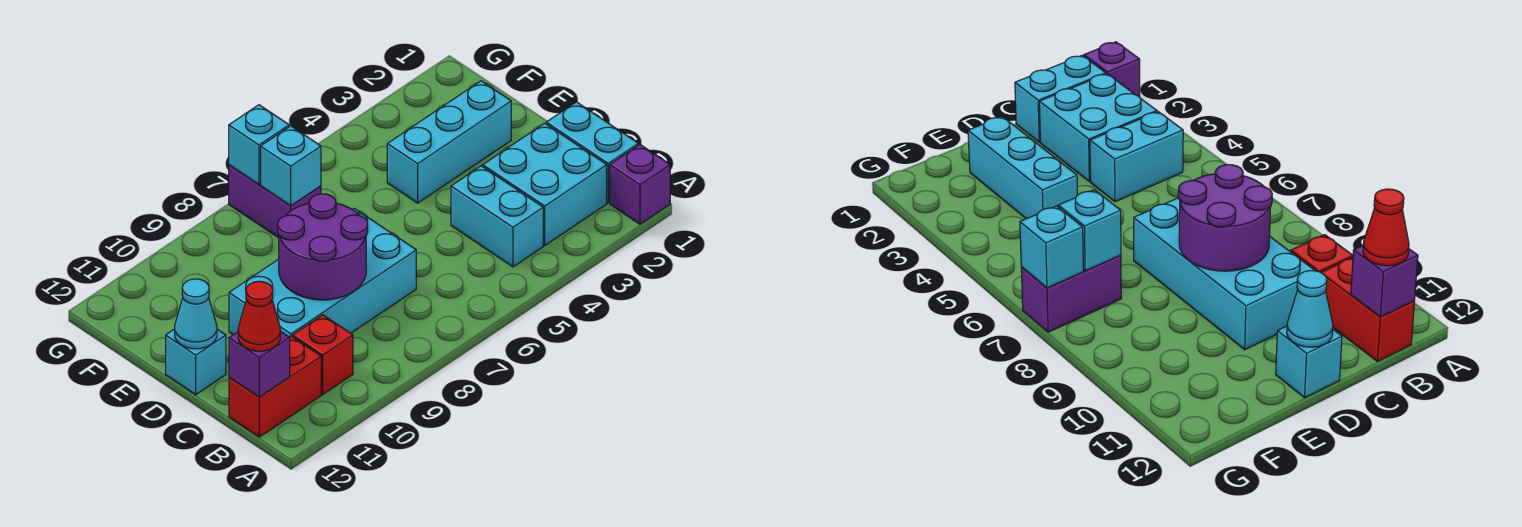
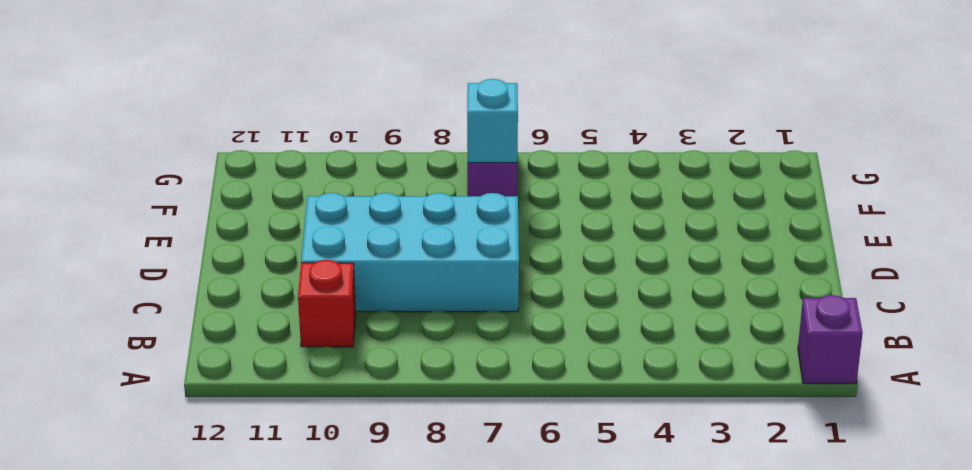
none -> cyan 1x2 brick [546,102,638,203]
none -> cyan 2x2 brick [483,123,607,245]
none -> cyan 1x2 brick [451,166,543,267]

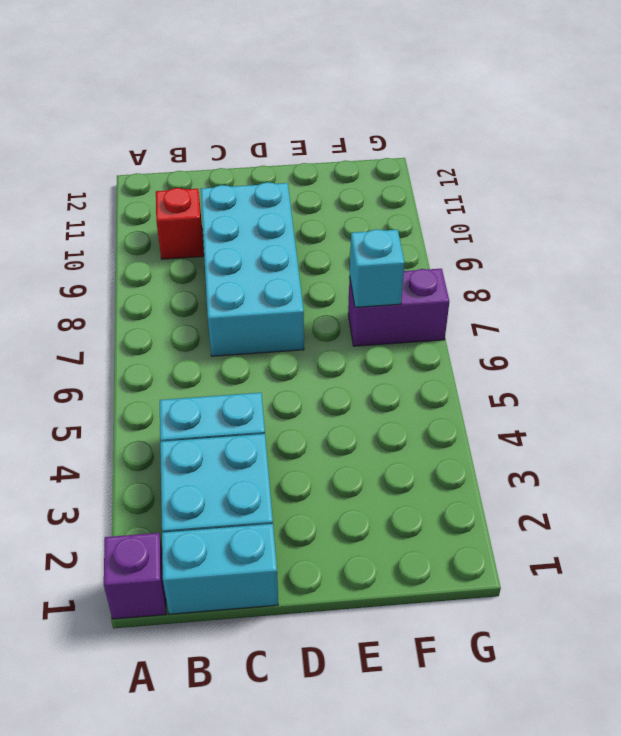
none -> red 1x2 brick [229,336,321,437]
none -> cyan 1x1 brick [166,329,226,395]
none -> cyan 1x3 brick [387,81,511,203]

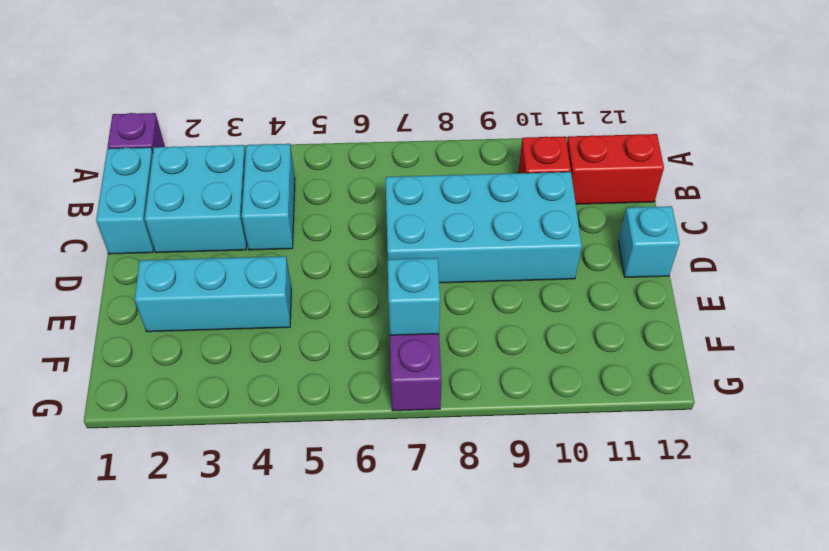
none -> purple 1x1 brick [229,331,290,397]
none -> purple 2x2 round brick [277,194,368,300]
none -> cyan 1x1 cone [175,279,217,349]

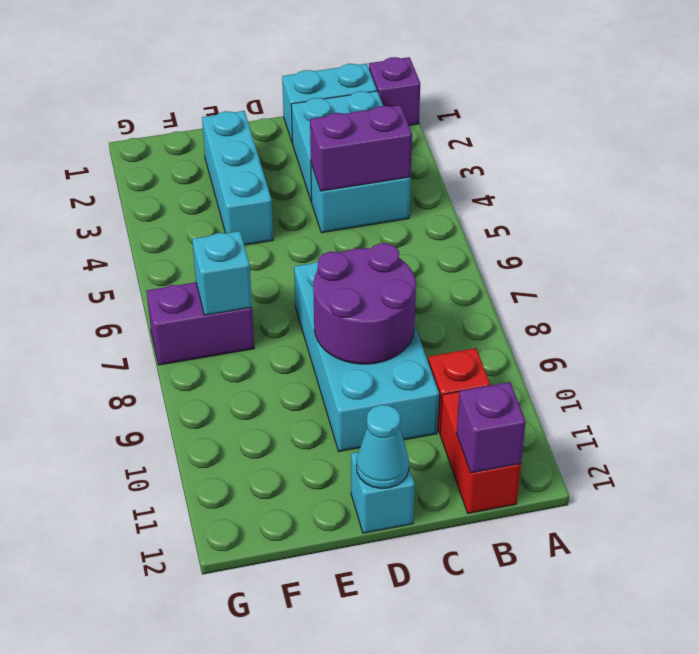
purple 1x2 brick [310,105,412,191] -> none
none -> cyan 1x1 brick [229,105,289,184]
none -> red 1x1 cone [238,281,280,351]

